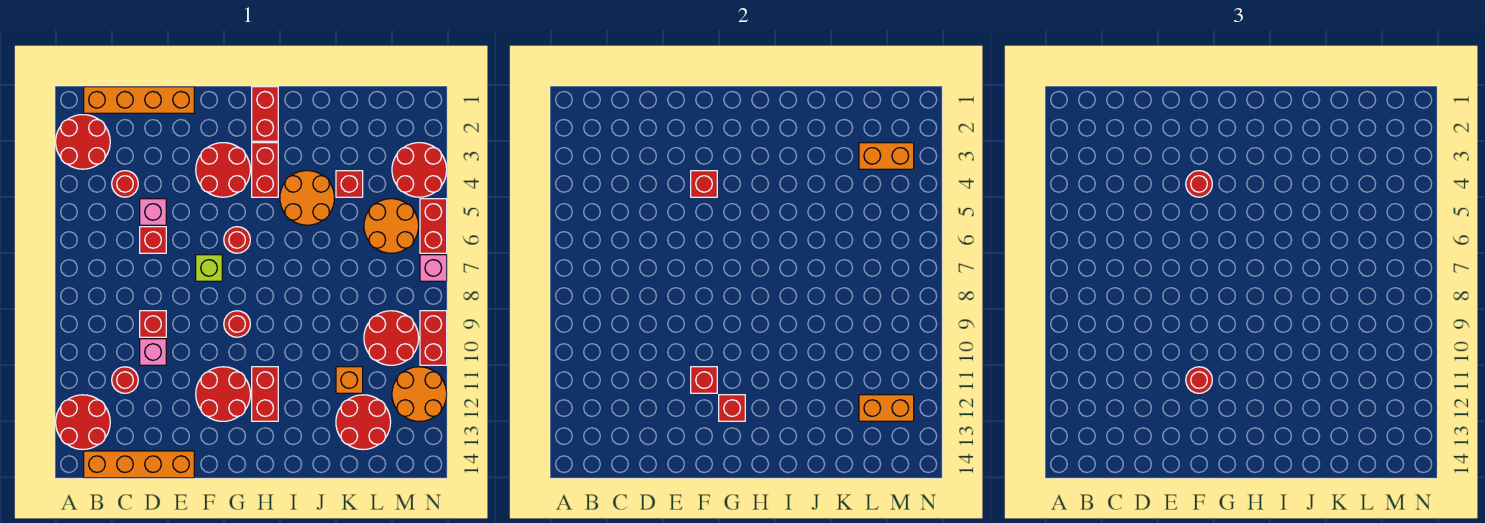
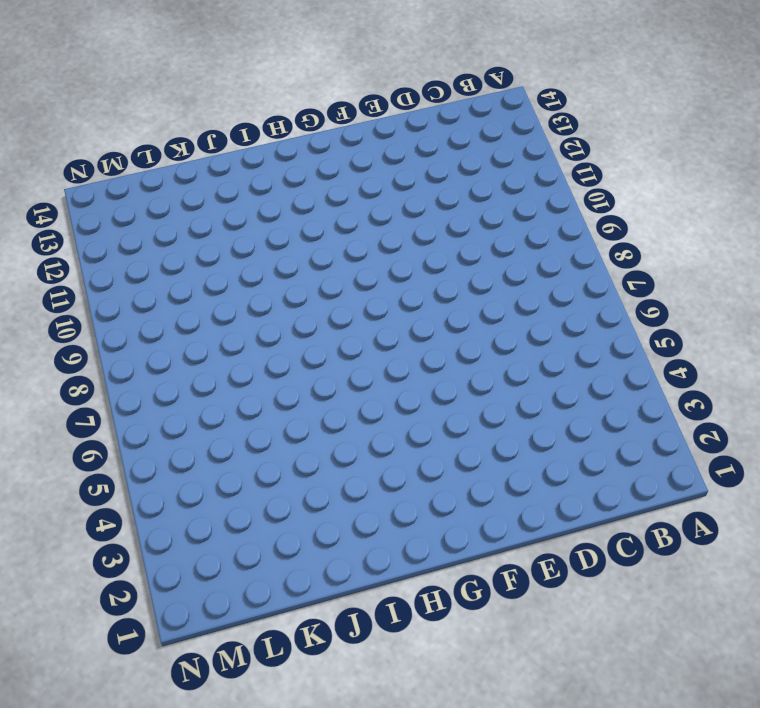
none -> red 2x2 round brick [56,115,110,169]
none -> red 2x2 round brick [56,395,110,449]
none -> orange 1x4 brick [84,87,194,113]
none -> orange 1x4 brick [84,451,194,478]

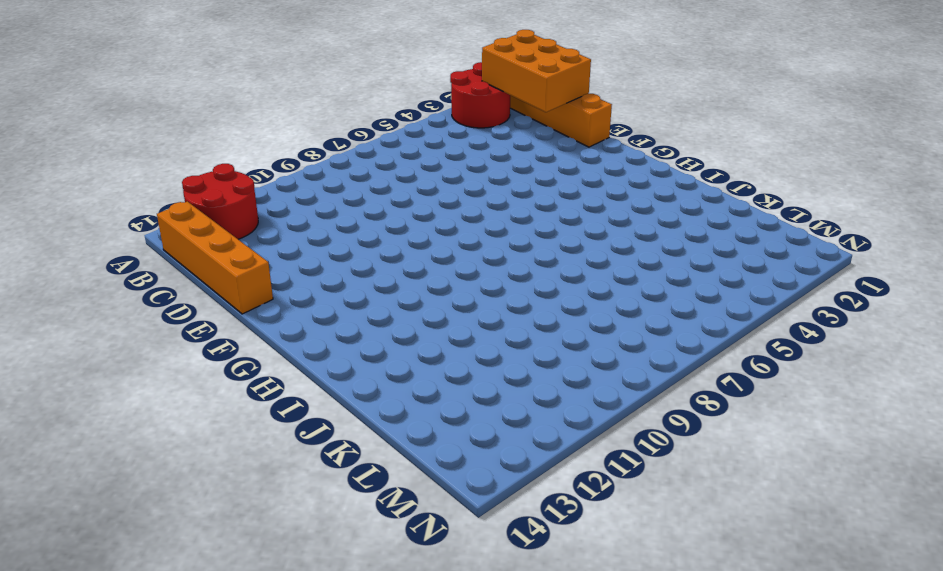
orange 2x3 brick [482,30,591,112] -> none
none -> red 1x1 round brick [112,171,138,197]
none -> red 1x1 round brick [112,367,138,393]
none -> pink 1x1 brick [140,199,166,225]
none -> red 1x1 brick [140,227,166,253]

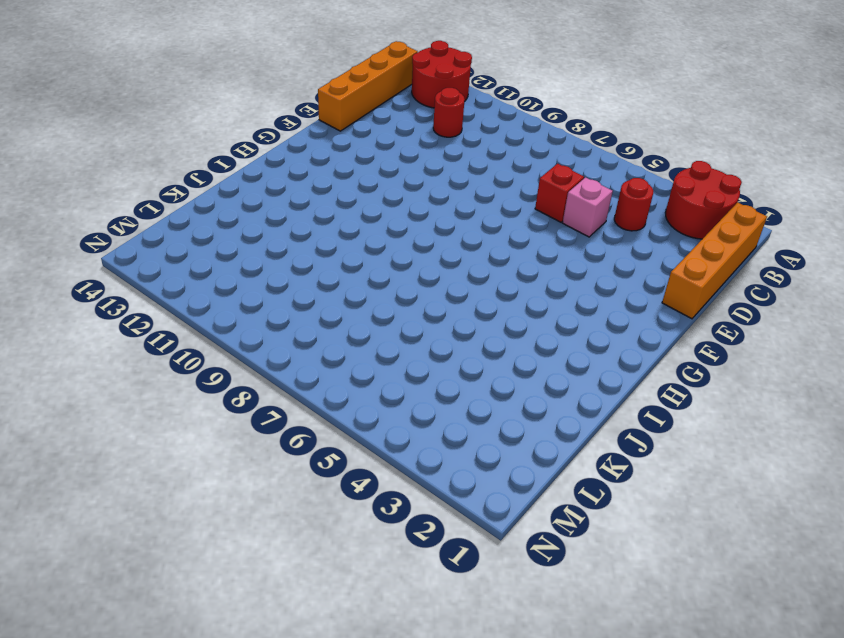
none -> red 1x1 brick [140,311,166,337]
none -> pink 1x1 brick [140,339,166,365]
none -> red 2x2 round brick [196,143,250,197]
none -> lime 1x1 brick [196,255,222,281]

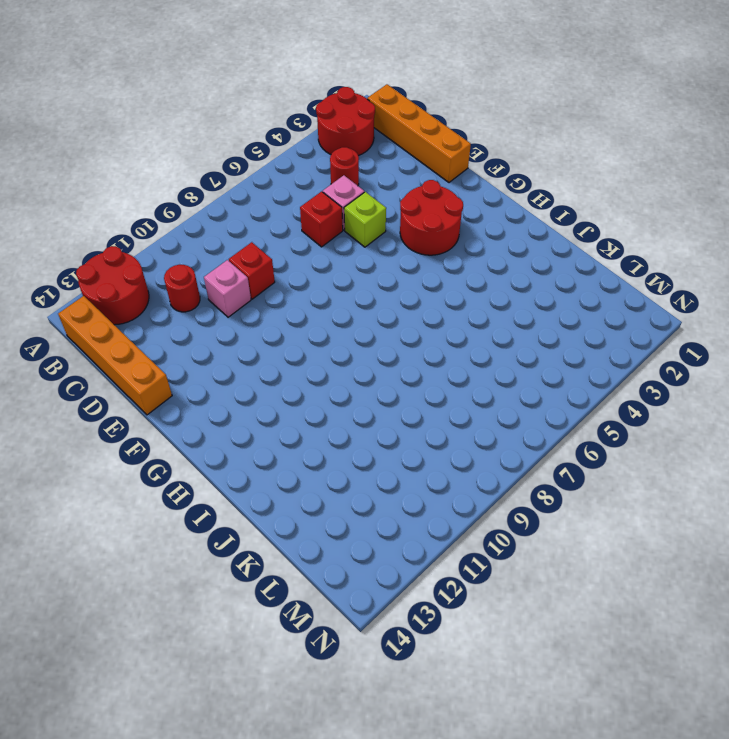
lime 1x1 brick [344,192,386,247] -> lime 1x1 brick moved to [196,255,222,281]
none -> red 2x2 round brick [196,367,250,421]
none -> red 1x1 round brick [224,227,250,253]
none -> red 1x1 round brick [224,311,250,337]
none -> red 1x2 brick [252,87,278,141]

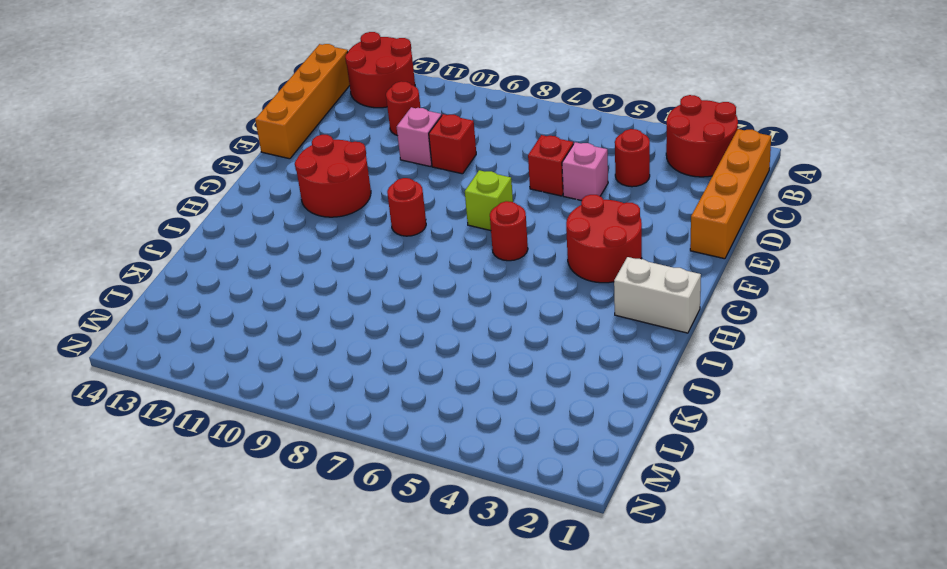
white 1x2 brick [614,257,701,333] -> red 1x2 brick [252,87,278,141]
none -> red 1x2 brick [252,143,278,197]
none -> red 1x2 brick [252,367,278,421]
none -> orange 2x2 round brick [280,171,335,225]
none -> red 1x1 brick [336,171,363,197]

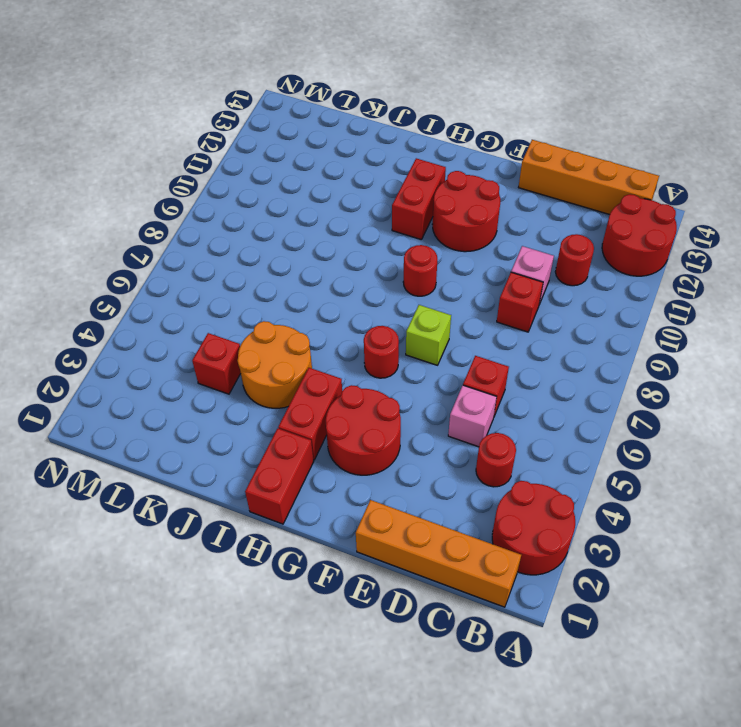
none -> orange 1x1 brick [336,367,363,393]
none -> red 2x2 round brick [336,395,391,450]
none -> orange 2x2 round brick [364,199,419,253]
none -> red 2x2 round brick [364,311,419,365]

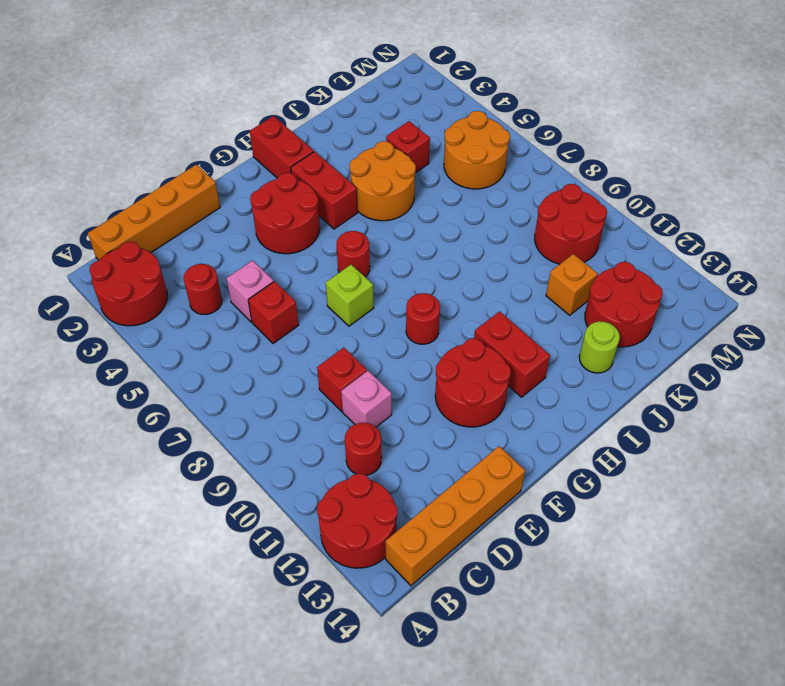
lime 1x1 round brick [579,321,620,373] -> none
none -> red 2x2 round brick [392,143,447,197]
none -> orange 2x2 round brick [392,367,447,421]
none -> red 1x2 brick [420,199,447,253]
none -> pink 1x1 brick [420,255,447,281]

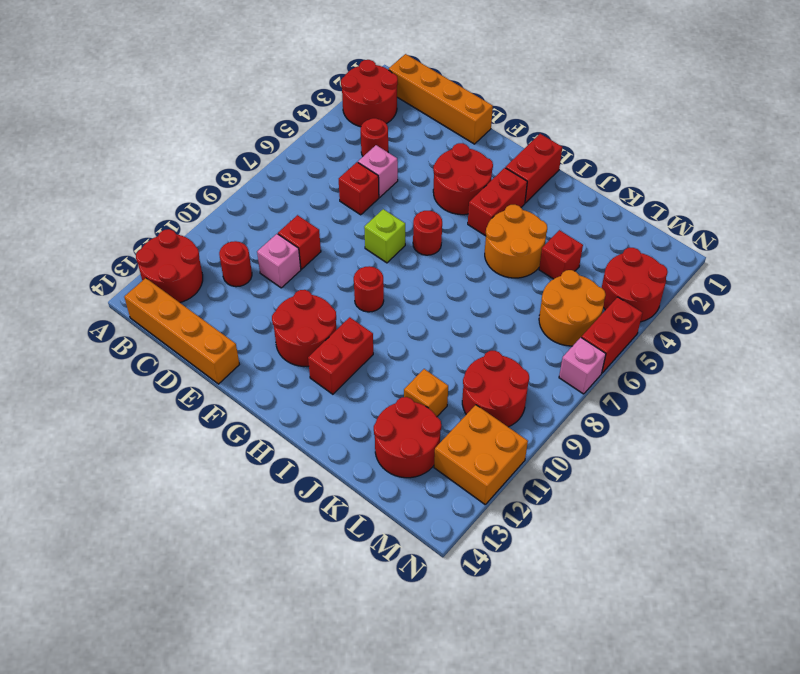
orange 2x2 brick [434,405,528,504] -> orange 2x2 round brick [392,367,447,421]
none -> red 1x2 brick [420,311,447,365]
none -> red 1x1 brick [691,171,717,197]
none -> red 1x1 brick [691,367,717,393]
none -> red 1x1 brick [719,395,745,421]

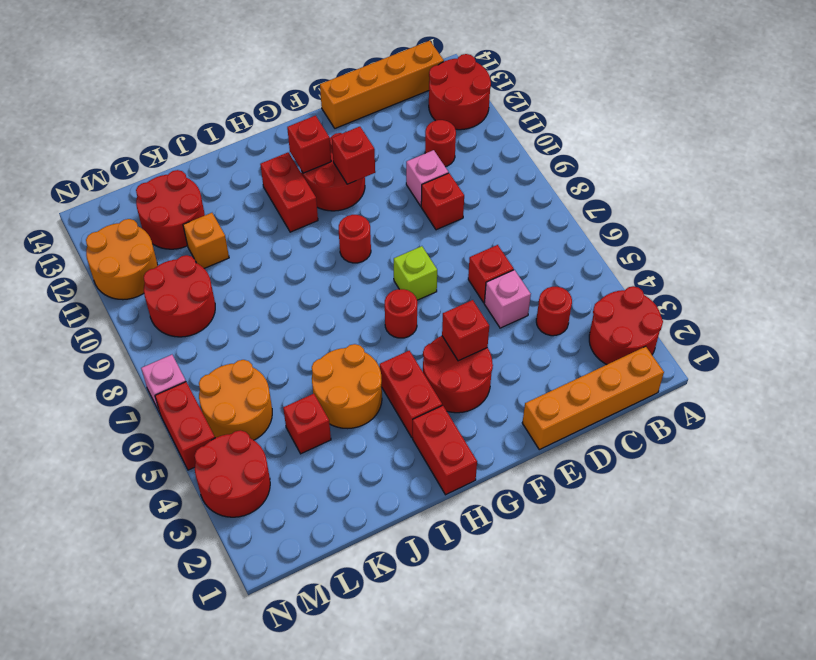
none -> red 1x2 brick [420,311,447,365]
none -> orange 1x2 brick [859,143,914,169]
none -> orange 1x2 brick [859,395,914,421]
none -> red 1x1 round brick [1186,171,1212,197]

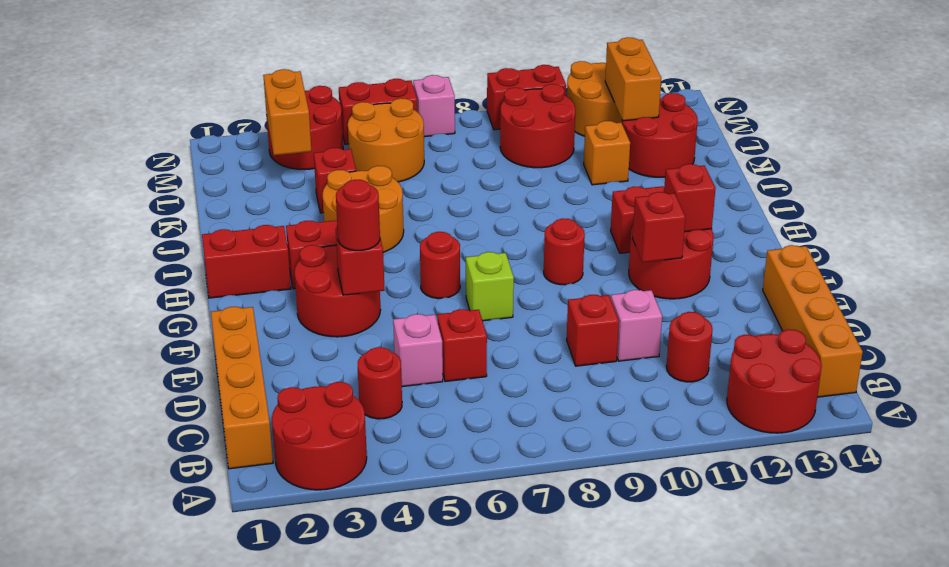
none -> red 1x1 round brick [1186,367,1212,393]

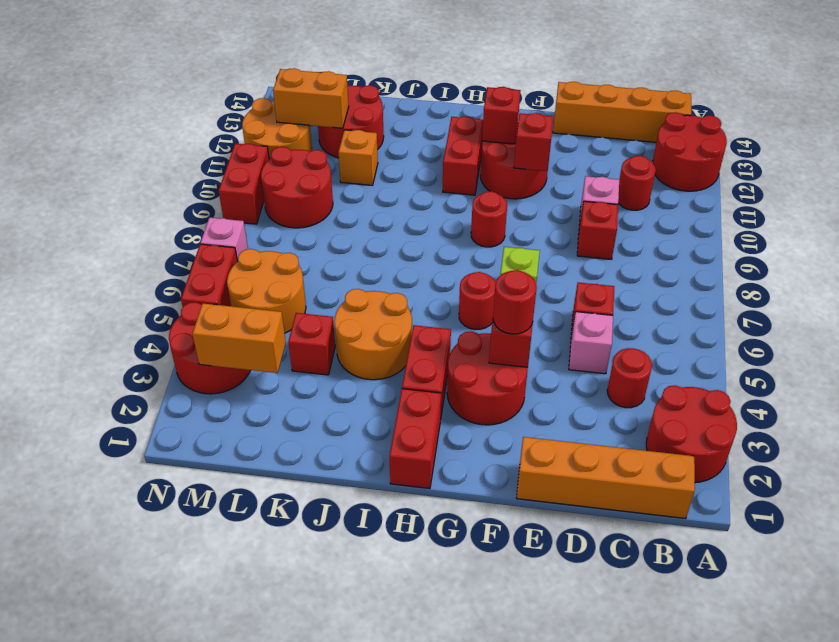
none -> red 1x1 round brick [1186,367,1212,393]

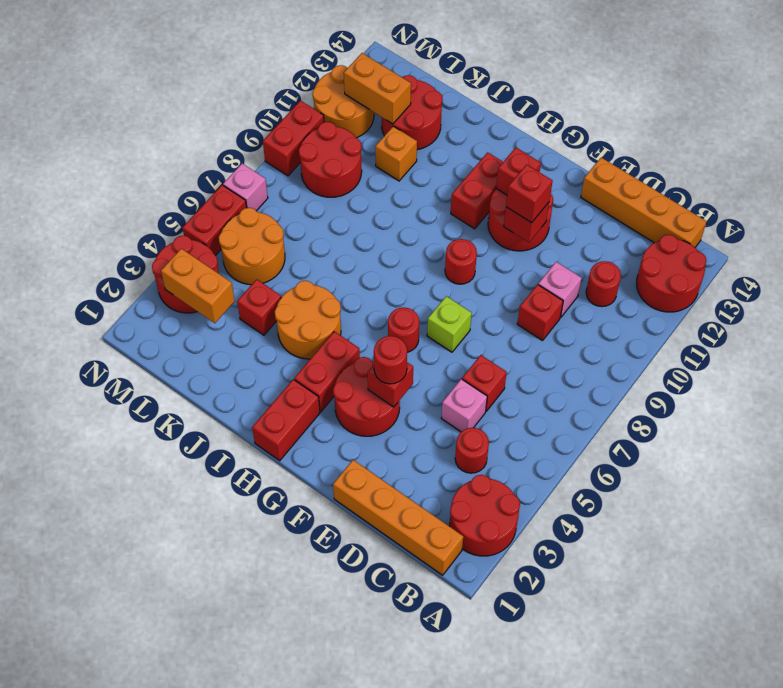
red 1x1 brick [506,165,553,223] -> red 1x1 round brick [1186,367,1212,393]

